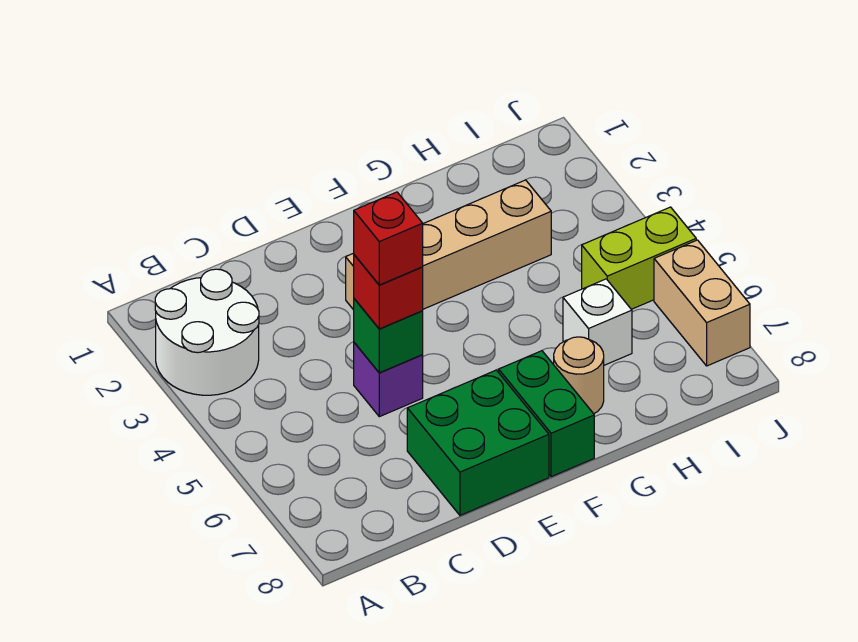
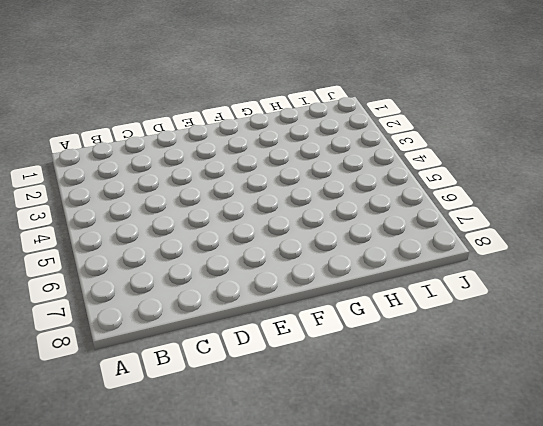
none -> white 2x2 round brick [155,269,259,395]
none -> purple 1x1 brick [354,343,423,417]
none -> green 2x2 brick [407,370,549,515]

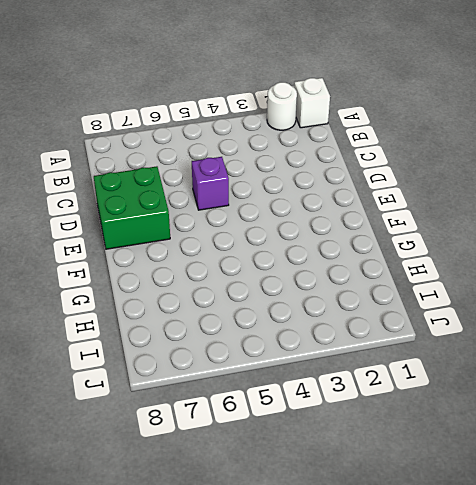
white 1x1 brick [294,78,330,128] -> white 1x1 brick moved to [563,279,632,365]
white 1x1 round brick [267,82,297,130] -> white 2x2 round brick [155,269,259,395]
none -> tan 1x4 brick [346,180,551,310]
none -> green 1x2 brick [499,351,594,477]
none -> tan 1x1 round brick [554,337,604,414]

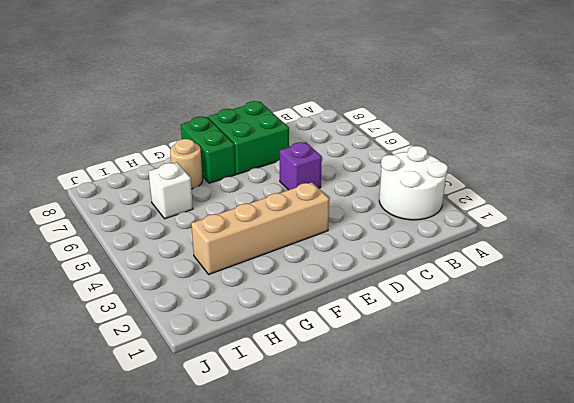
none -> lime 1x2 brick [582,207,696,309]
none -> tan 1x2 brick [654,240,750,366]
none -> green 1x1 brick [354,299,423,373]

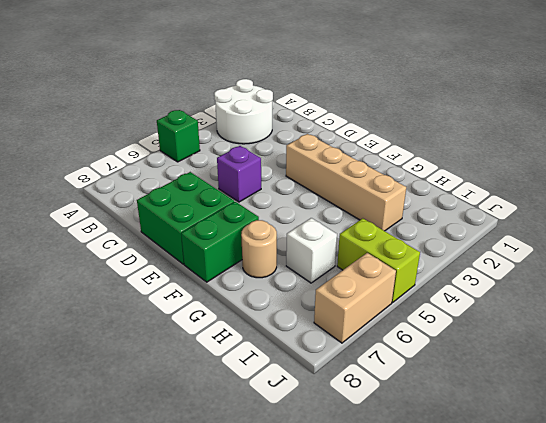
green 1x1 brick [157,110,200,162] -> green 1x1 brick moved to [354,299,423,373]
none -> red 1x1 brick [354,255,423,329]
none -> red 1x1 brick [354,192,423,285]

